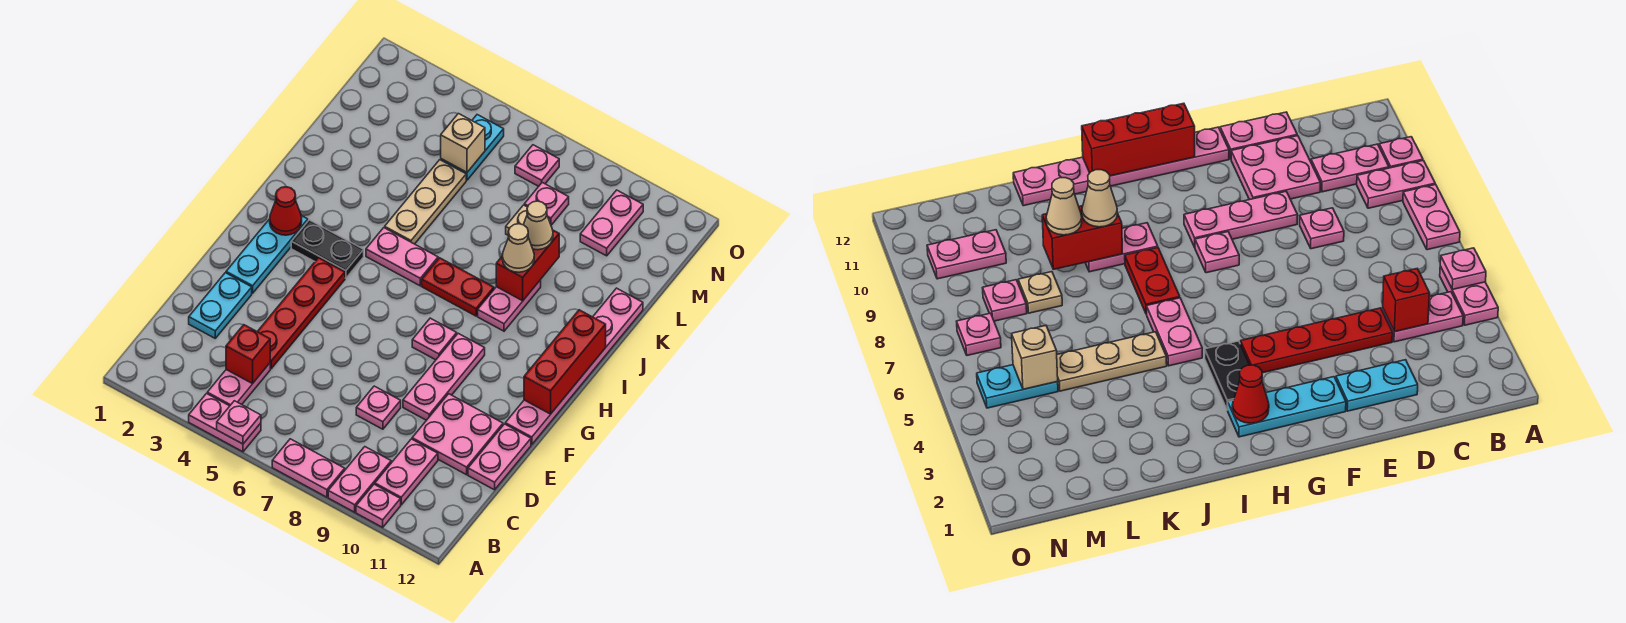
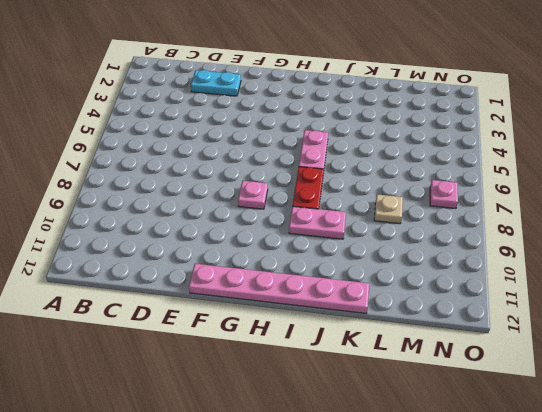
none -> pink 1x2 plate [189,394,261,452]
none -> pink 1x2 plate [272,439,345,497]
none -> pink 1x2 plate [328,447,391,512]
none -> pink 1x1 plate [356,484,401,527]

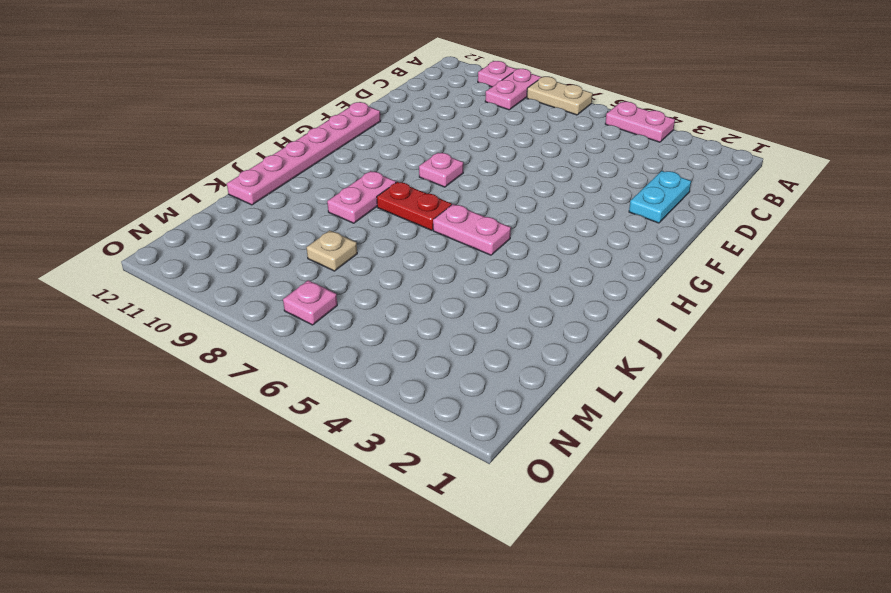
tan 1x2 plate [527,77,593,115] -> pink 1x2 plate [272,439,345,497]
none -> pink 1x2 plate [207,363,270,406]
none -> pink 1x2 plate [375,439,438,505]
none -> red 1x4 plate [257,258,345,369]
none -> pink 1x1 plate [356,386,401,429]

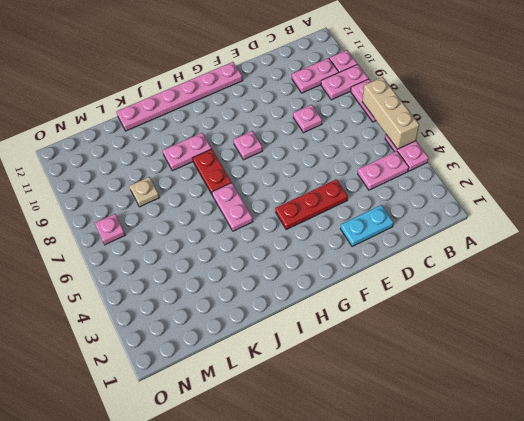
tan 1x3 brick [362,77,419,149] -> pink 1x1 plate [217,401,261,444]
red 1x3 plate [275,179,348,230] -> red 1x4 plate [257,258,345,369]
none -> pink 2x2 plate [412,394,503,475]
none -> pink 1x2 plate [468,424,531,490]
none -> pink 1x3 plate [403,333,485,420]
none -> cyan 1x3 plate [226,215,308,293]

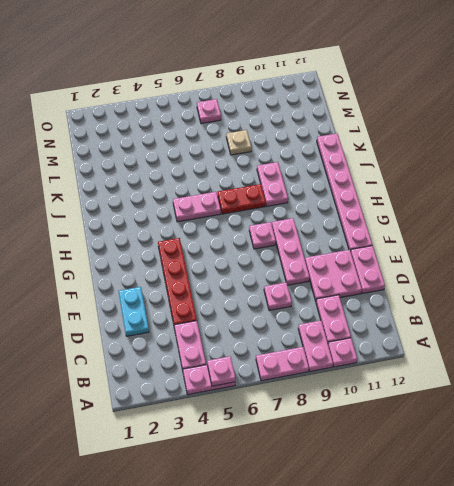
none -> cyan 1x3 plate [226,215,308,293]
none -> black 1x2 plate [291,220,364,278]
none -> tan 1x3 plate [385,160,466,244]
none -> cyan 1x2 plate [441,115,504,180]

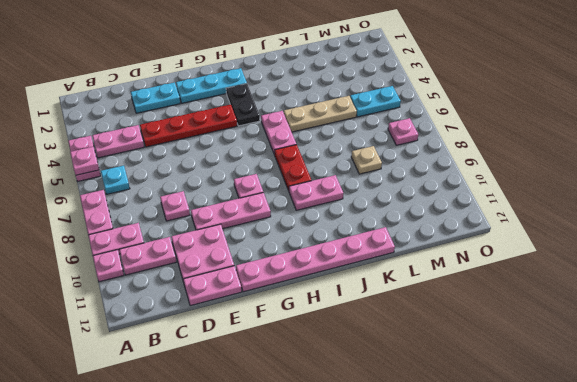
cyan 1x1 plate [101,166,130,194] -> none
none -> pink 1x1 plate [524,183,569,225]
none -> pink 1x2 plate [580,190,643,256]
none -> red 1x1 brick [226,325,270,384]
none -> red 1x3 brick [524,310,606,414]

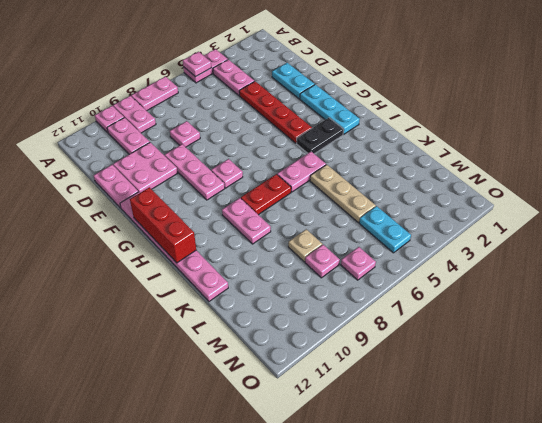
none -> pink 1x2 plate [580,190,643,256]
none -> red 1x1 brick [226,325,270,384]
none -> red 1x1 cone [270,187,302,235]
none -> red 1x2 brick [496,230,559,301]

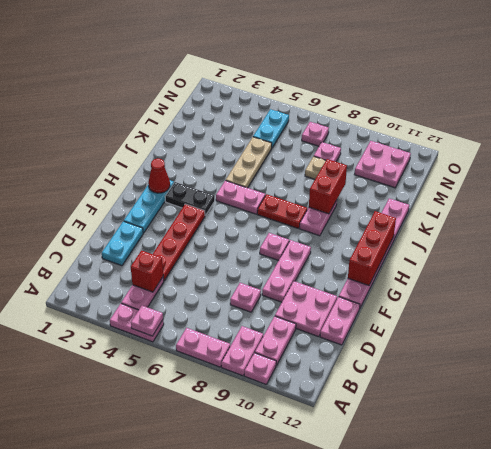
pink 2x2 plate [355,141,411,188] -> pink 1x2 plate [580,190,643,256]
none -> tan 1x1 brick [441,114,485,172]
none -> tan 1x1 cone [502,224,534,272]
none -> tan 1x1 cone [524,201,553,250]

